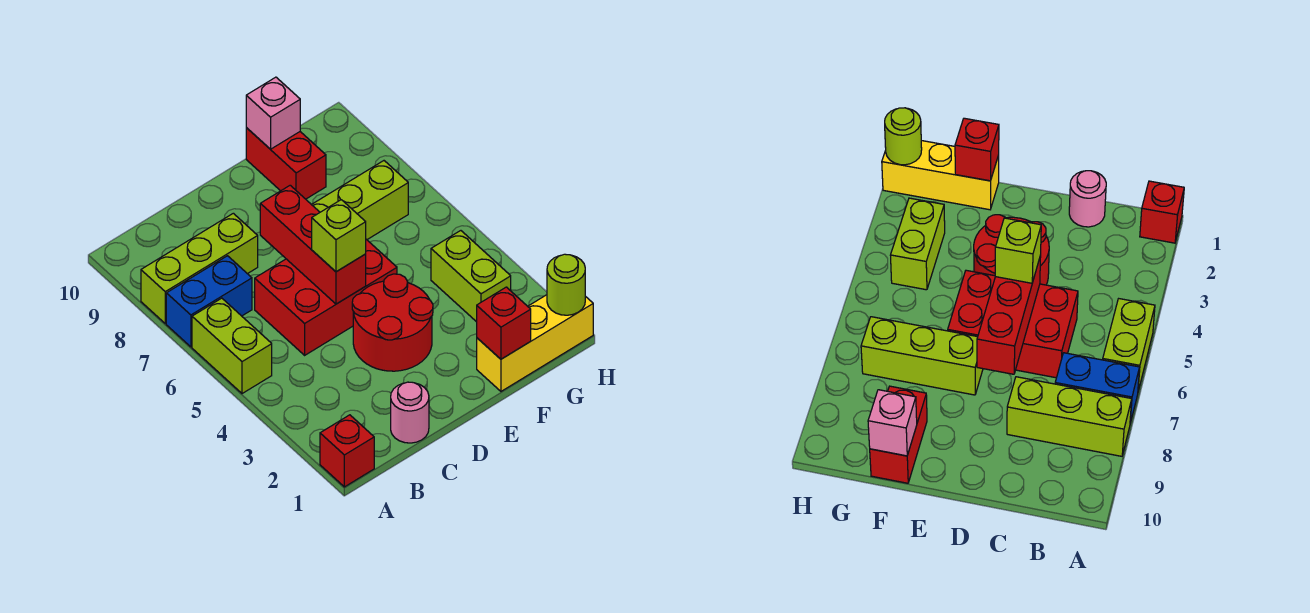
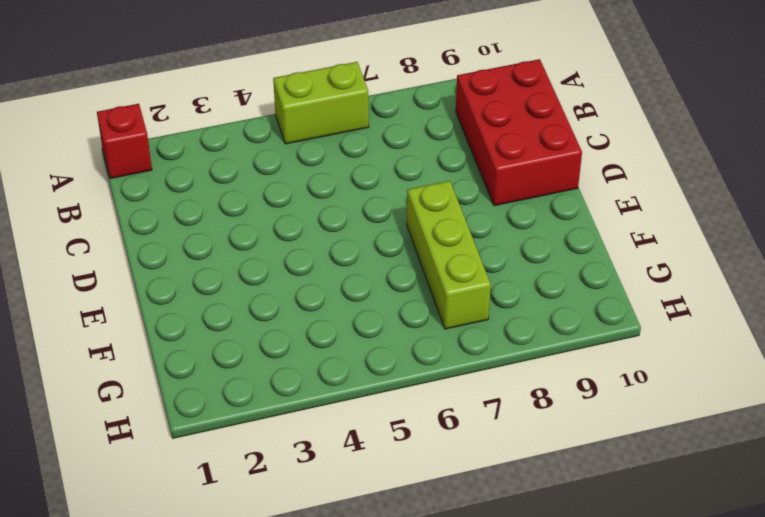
red 2x3 brick [456,59,582,206] -> red 2x3 brick moved to [255,239,397,355]
none -> blue 1x2 brick [166,256,252,347]
none -> lime 1x3 brick [141,213,258,323]
none -> pink 1x1 round brick [391,382,429,443]

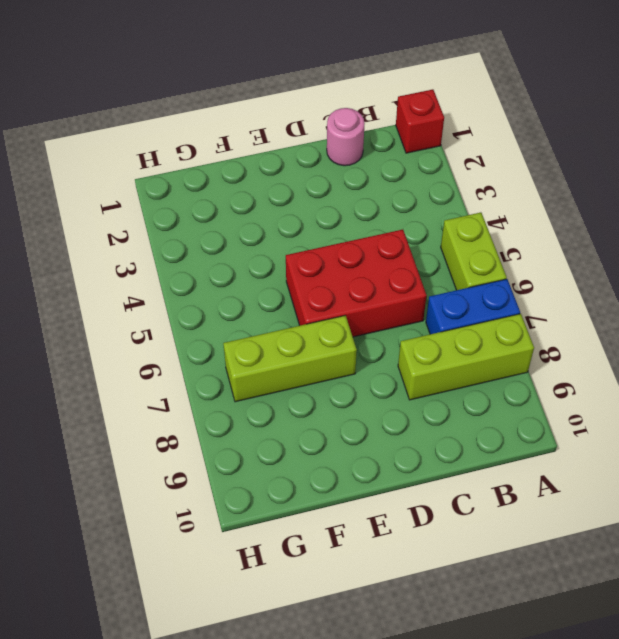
none -> red 2x2 round brick [352,274,433,371]
none -> yellow 1x3 brick [477,295,593,391]
none -> red 1x2 brick [246,128,326,199]

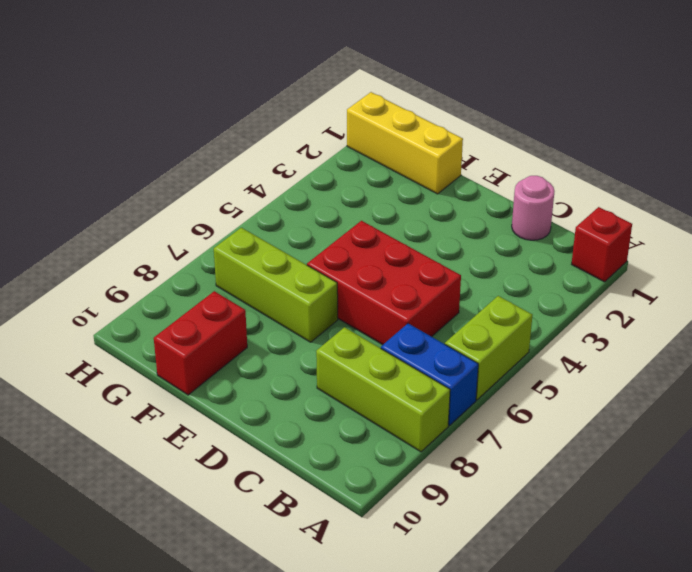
none -> red 2x2 round brick [352,274,433,371]
none -> lime 1x2 brick [431,231,511,322]
none -> red 1x3 brick [260,185,366,304]

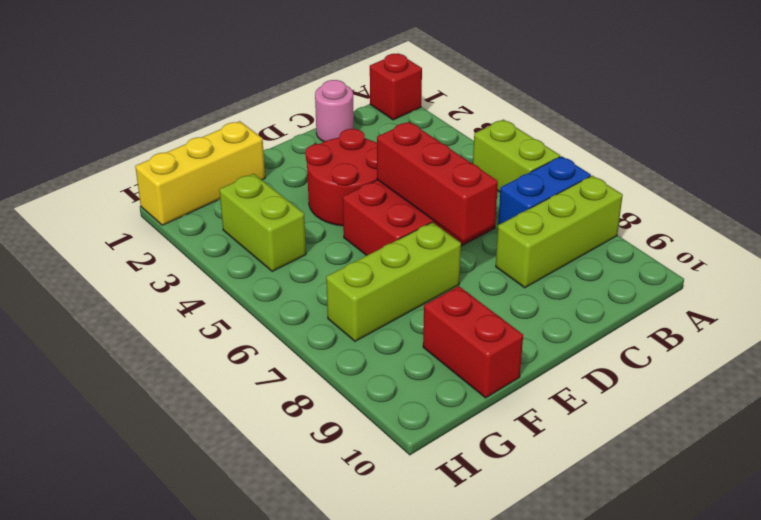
none -> red 1x1 brick [477,287,531,359]
none -> pink 1x1 brick [246,77,300,149]
none -> lime 1x1 round brick [547,254,585,315]

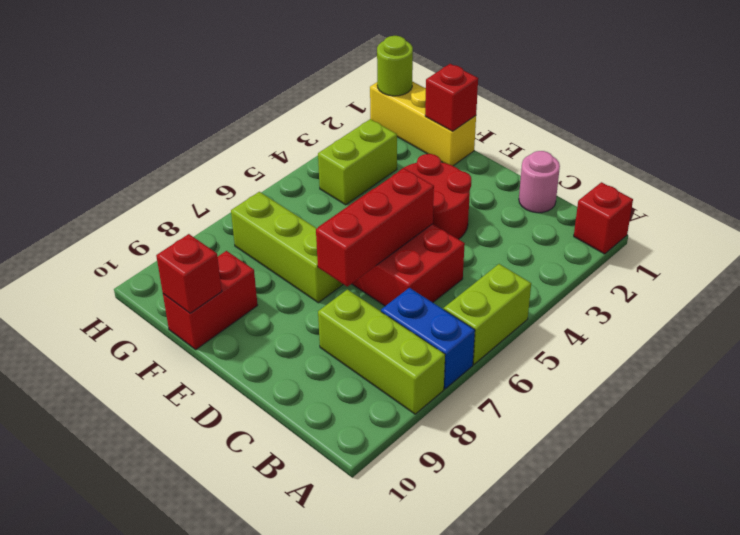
red 1x1 brick [156,234,222,313] -> pink 1x1 brick [246,77,300,149]
none -> lime 1x1 brick [312,200,366,272]

